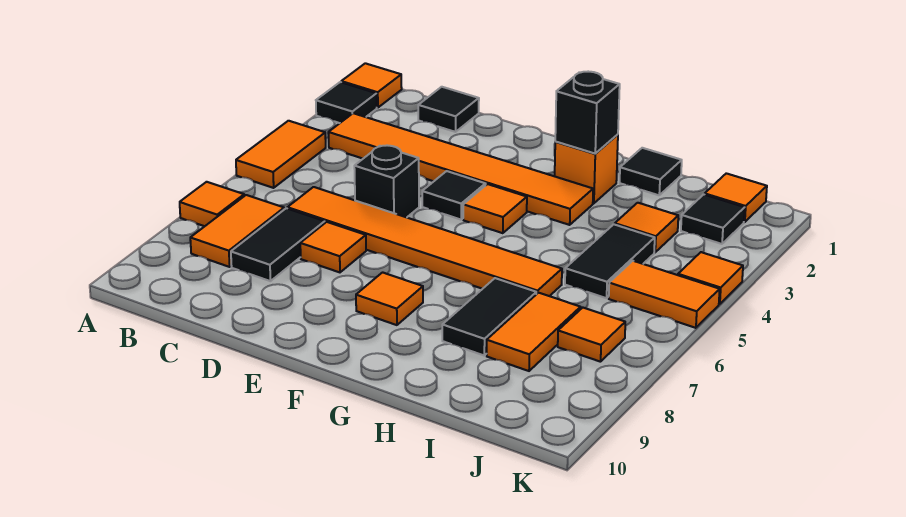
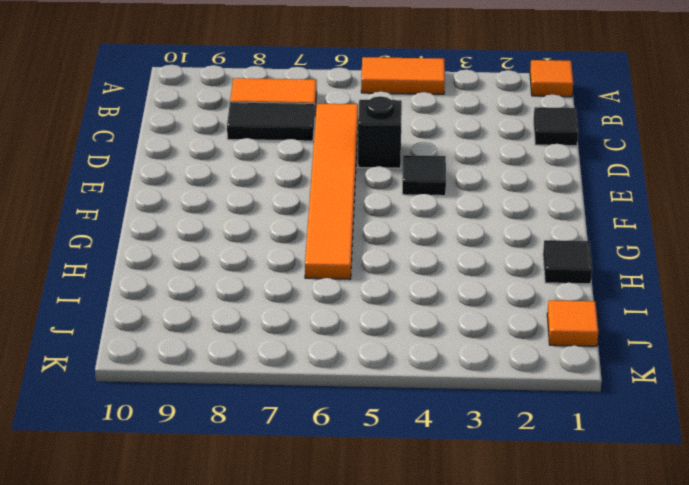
none -> black 1x1 tile [316,82,377,123]
none -> orange 1x1 tile [180,182,244,226]
none -> orange 1x6 tile [328,113,593,225]

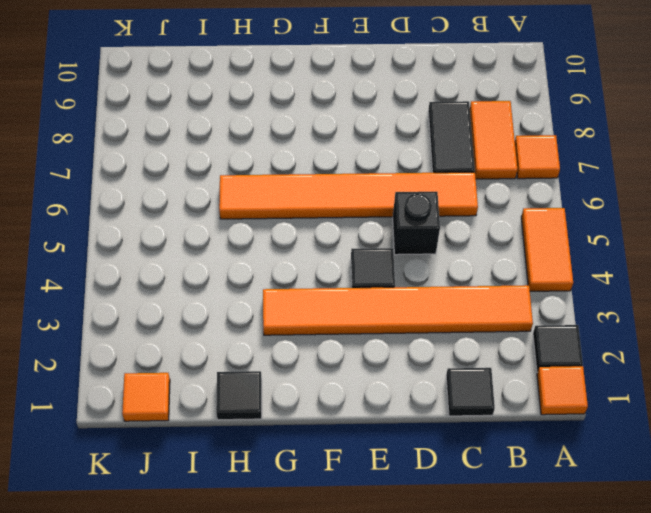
none -> orange 1x1 tile [300,222,366,272]
none -> orange 1x1 tile [463,184,527,233]
none -> orange 1x1 tile [356,272,423,325]

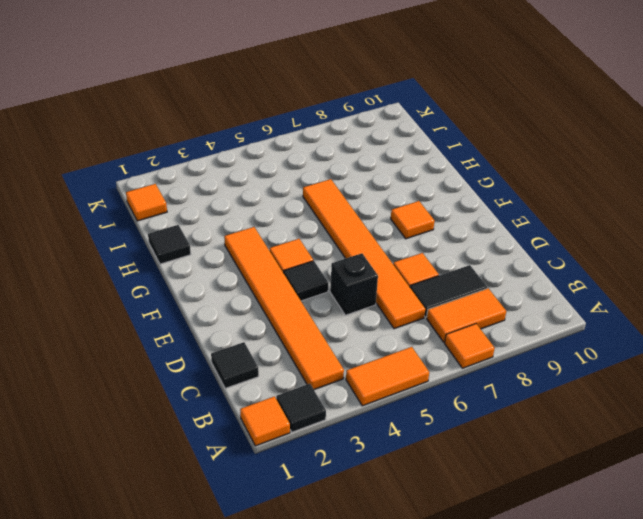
none -> orange 1x1 brick [555,134,618,203]
none -> black 1x2 tile [442,278,536,355]
none -> orange 1x1 tile [615,203,678,252]

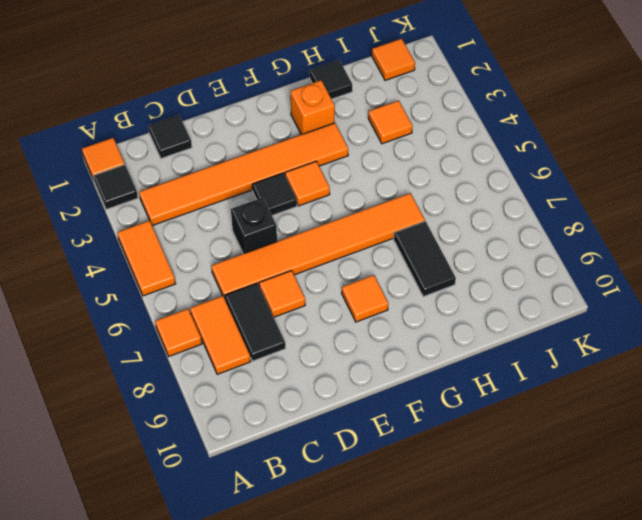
none -> black 1x2 tile [565,224,655,298]
none -> orange 1x2 tile [487,293,581,371]
none -> black 1x1 tile [681,194,745,244]

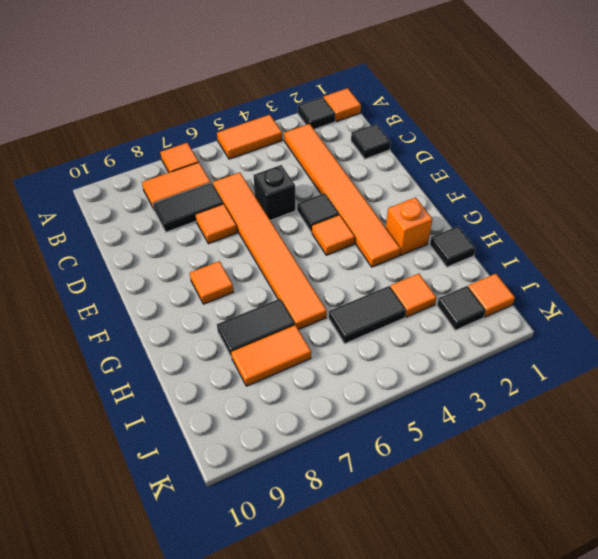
none -> orange 1x2 tile [609,261,720,328]
none -> orange 1x1 tile [558,308,625,362]
none -> orange 1x1 tile [678,252,743,304]

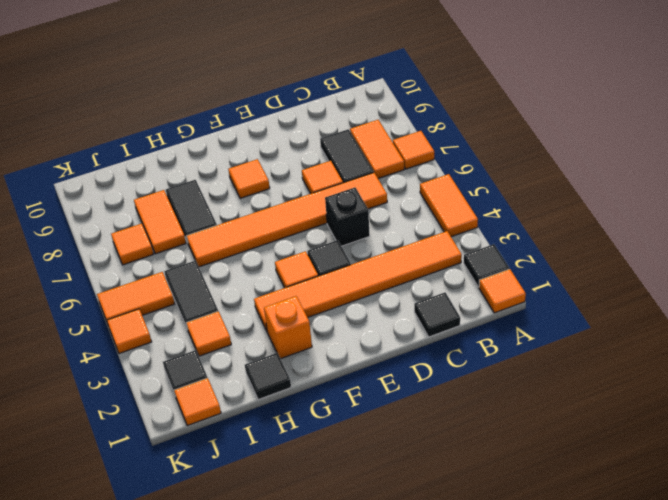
none -> black 1x1 brick [555,72,620,154]

